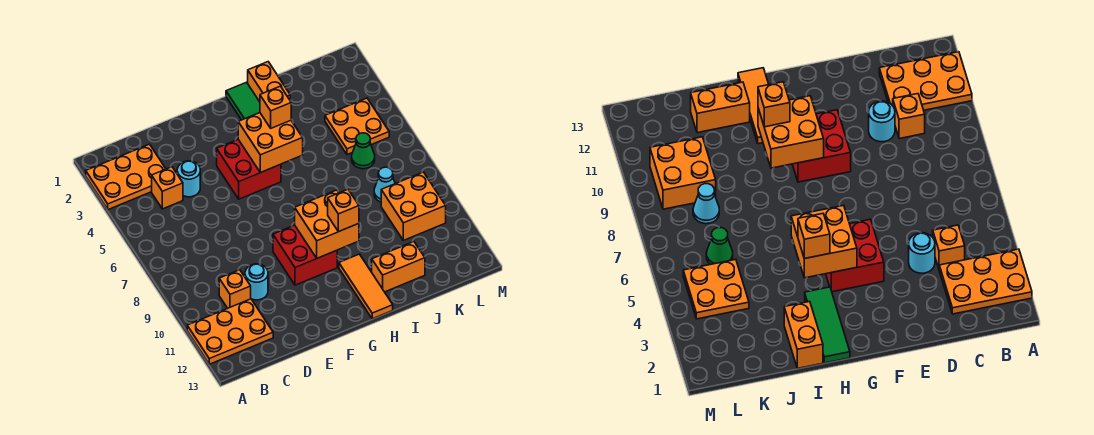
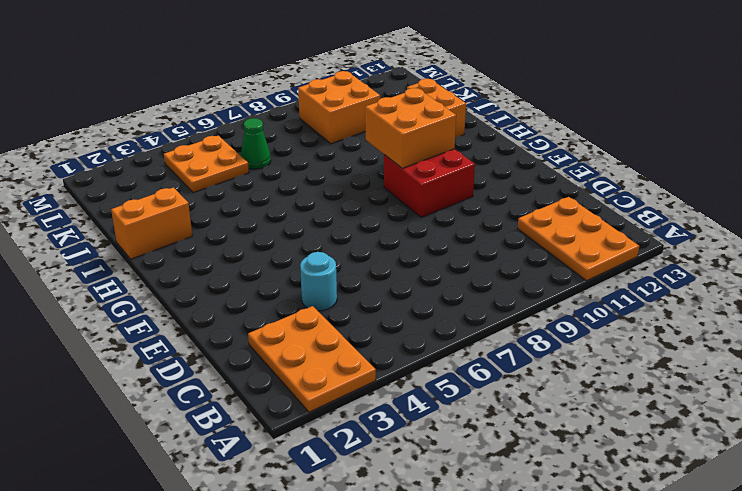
none -> orange 1x1 brick [152,167,183,209]
none -> orange 1x1 brick [219,270,251,308]
none -> cyan 1x1 round brick [245,264,268,300]

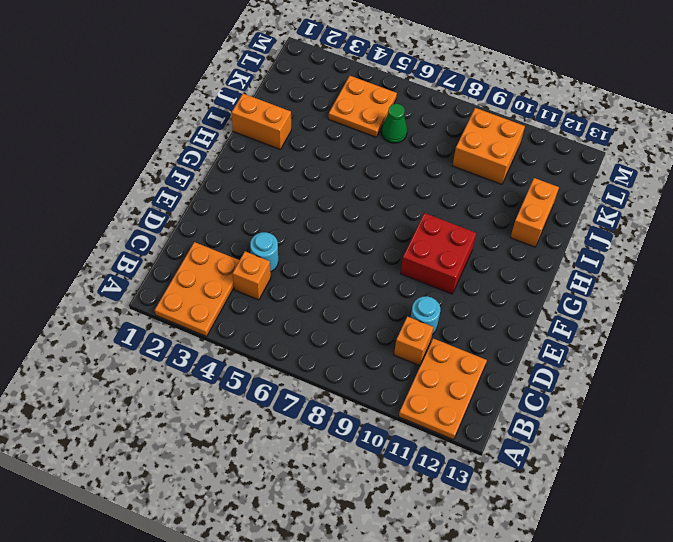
none -> red 2x2 brick [217,140,281,199]
none -> green 1x3 tile [226,82,260,120]
none -> orange 1x3 tile [339,254,393,319]

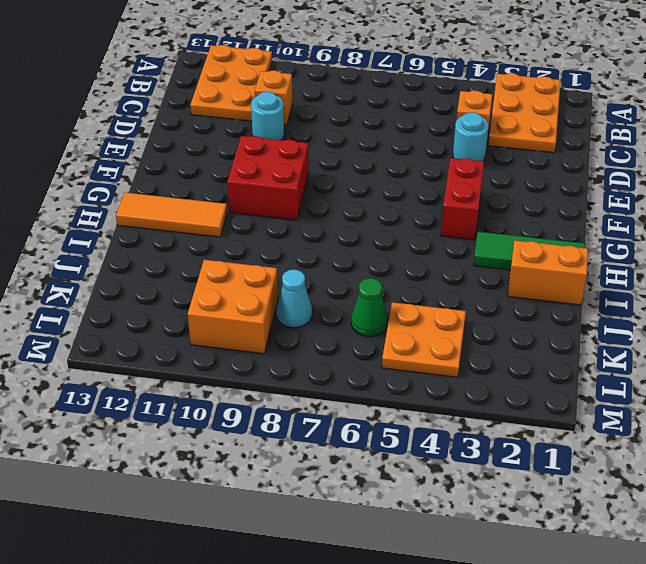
red 1x2 brick [441,158,484,240] -> red 2x2 brick [217,140,281,199]
none -> orange 1x2 brick [372,242,425,292]
none -> orange 2x2 brick [238,113,303,173]
none -> orange 2x2 brick [295,190,359,258]

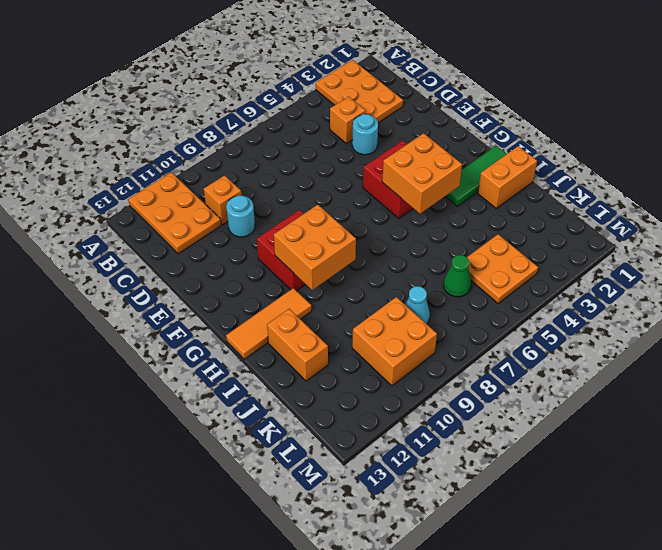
none -> orange 1x1 brick [260,86,291,128]
none -> orange 1x1 brick [328,189,359,232]

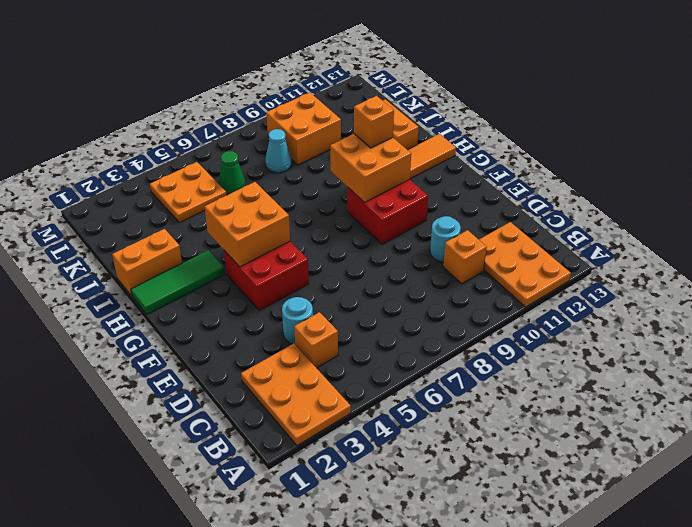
none -> orange 1x1 brick [260,86,291,128]

